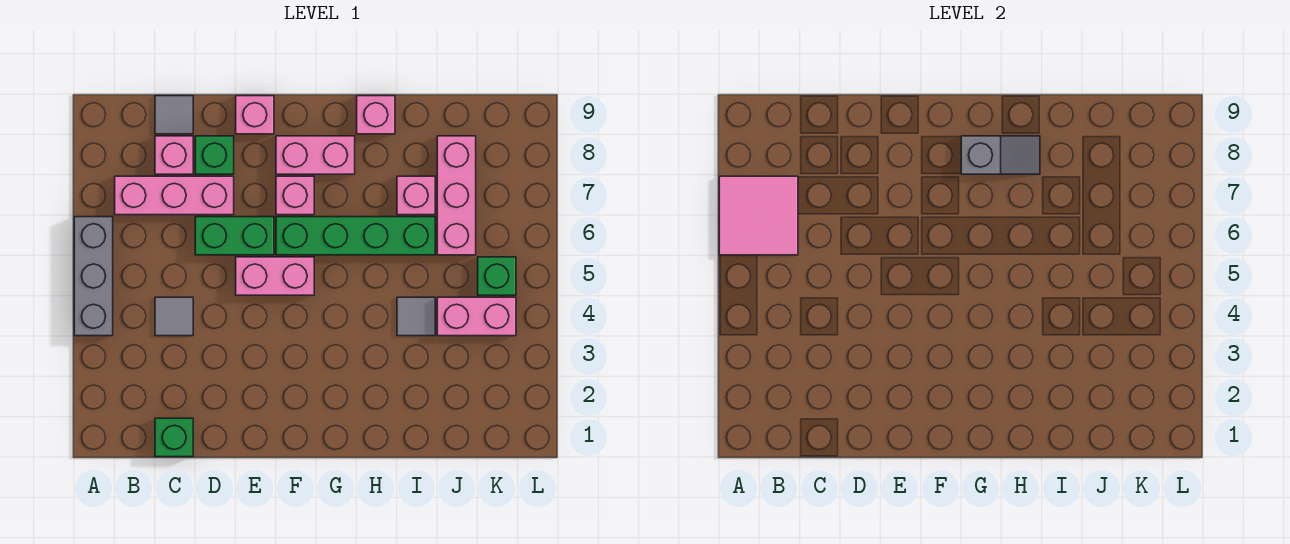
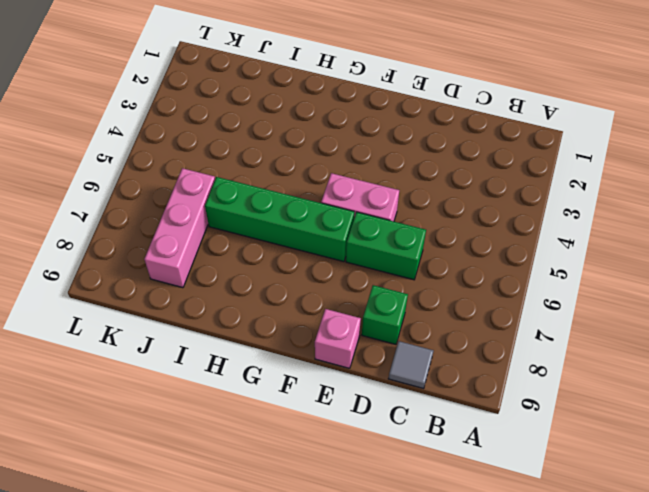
none -> grey 1x3 brick [74,217,113,336]
none -> pink 1x3 brick [115,176,234,215]
none -> green 1x1 brick [155,418,193,457]

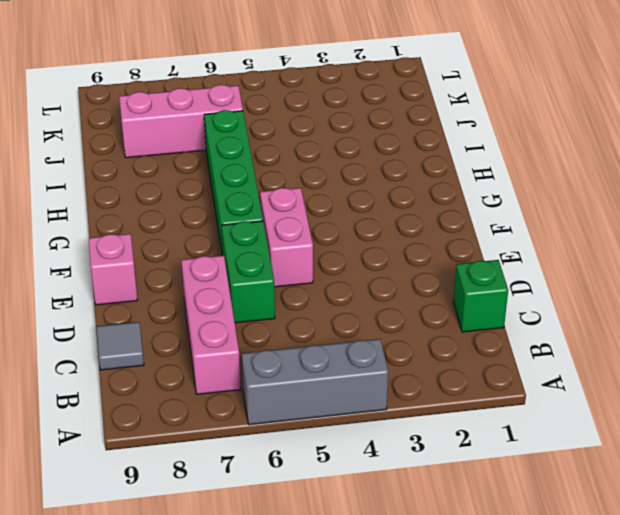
none -> grey 1x1 tile [155,297,193,336]
none -> pink 1x1 brick [155,136,193,174]
none -> green 1x1 brick [195,136,234,174]

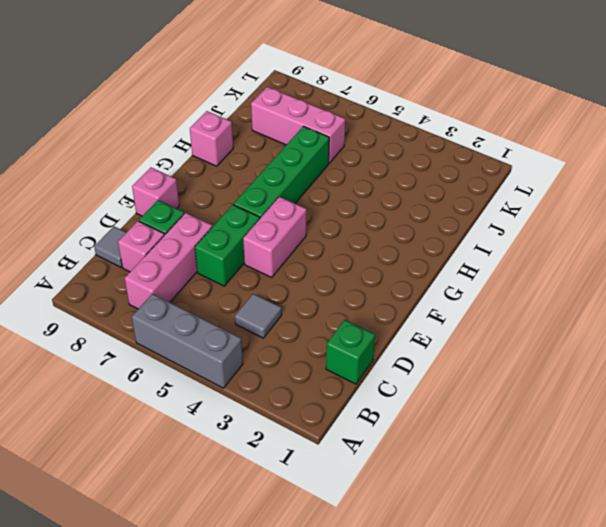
none -> pink 1x1 brick [276,176,314,215]
none -> pink 1x2 brick [276,136,355,174]
none -> grey 1x1 tile [397,297,435,336]

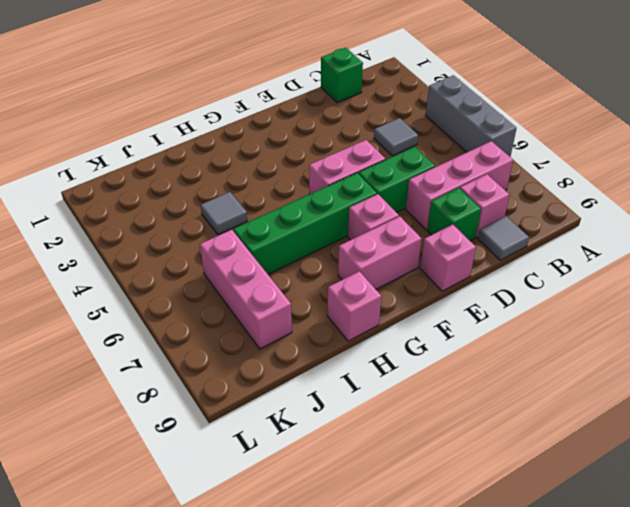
none -> pink 1x1 brick [397,176,435,215]
none -> pink 1x2 brick [437,297,516,336]
none -> green 1x1 brick [478,257,516,295]

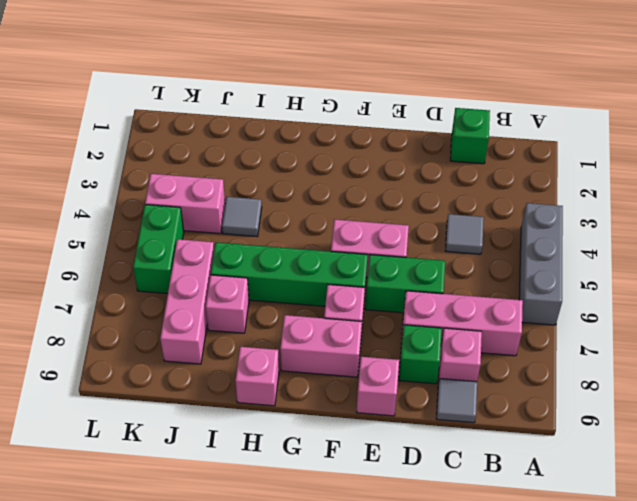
green 1x2 brick [133,205,184,294] -> green 1x1 brick [478,257,516,295]
none -> pink 2x2 tile [719,176,798,255]
none -> grey 1x2 slope [961,136,1040,174]

